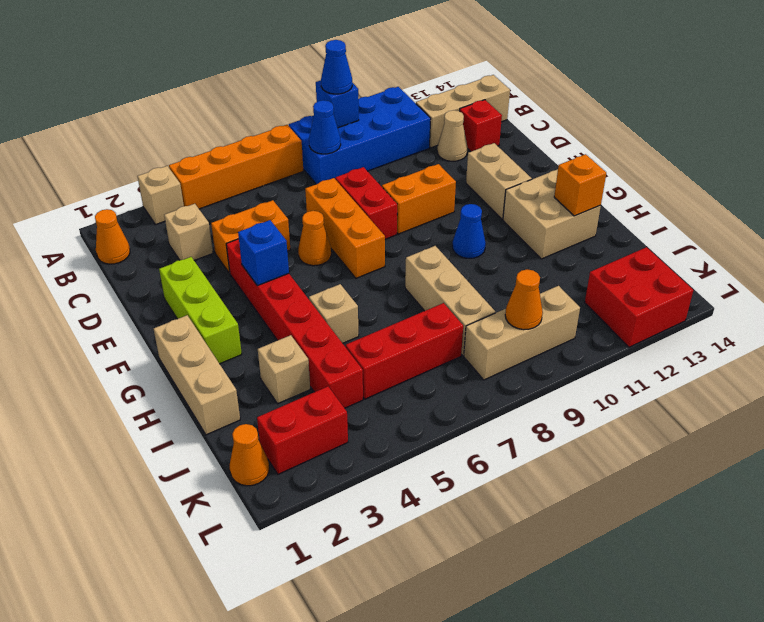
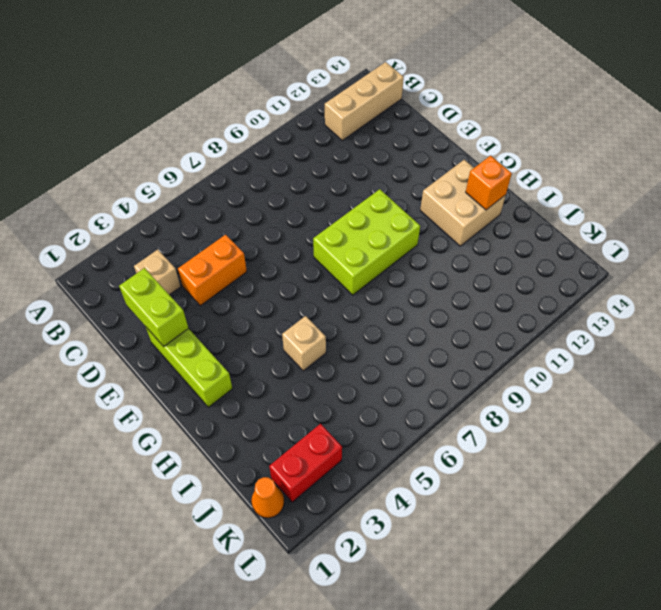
lime 1x2 brick [119,268,188,346] -> none
lime 2x3 brick [313,189,420,295] -> blue 1x1 cone [452,204,486,258]
none -> tan 1x1 brick [138,166,184,225]
none -> orange 1x4 brick [169,125,303,209]
none -> blue 2x4 brick [289,87,431,184]
none -> orange 1x1 cone [95,209,130,264]

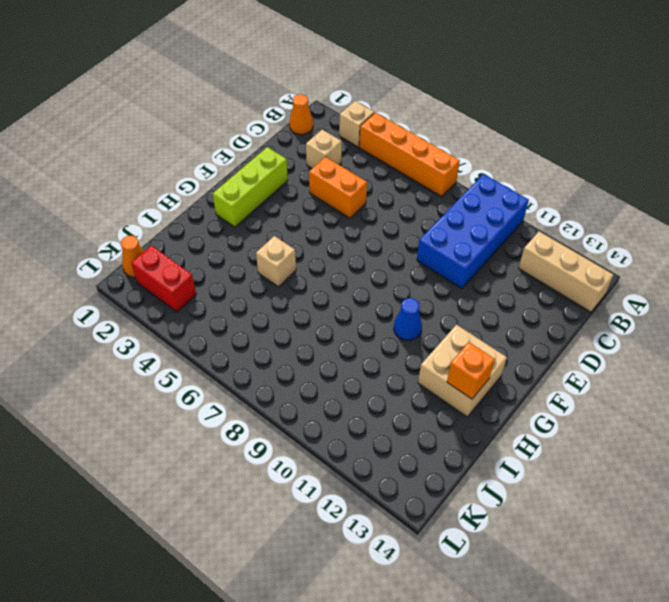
blue 2x4 brick [417,174,529,289] -> blue 2x4 brick turned to [289,87,431,184]
none -> tan 1x1 cone [437,110,468,161]
none -> red 1x1 brick [460,100,502,151]
none -> orange 1x3 brick [305,178,385,278]
none -> red 1x2 brick [335,167,397,239]

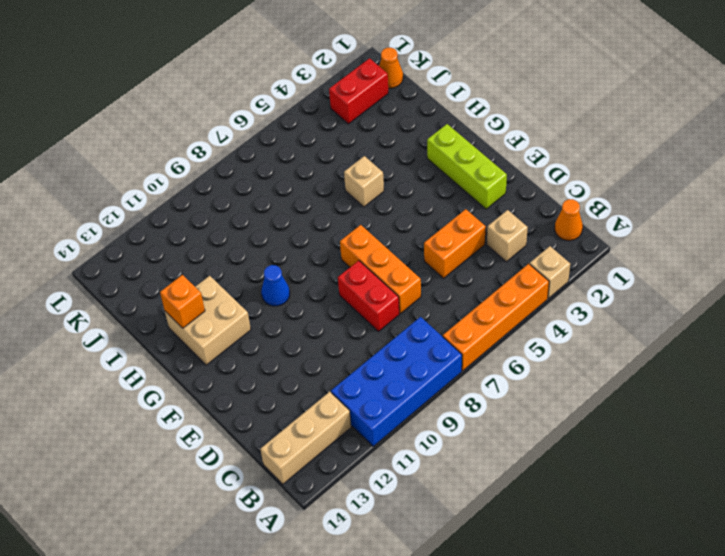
none -> tan 1x1 cone [437,110,468,161]
none -> red 1x1 brick [460,100,502,151]
none -> red 1x6 brick [226,239,363,408]
none -> orange 1x1 cone [298,211,331,266]

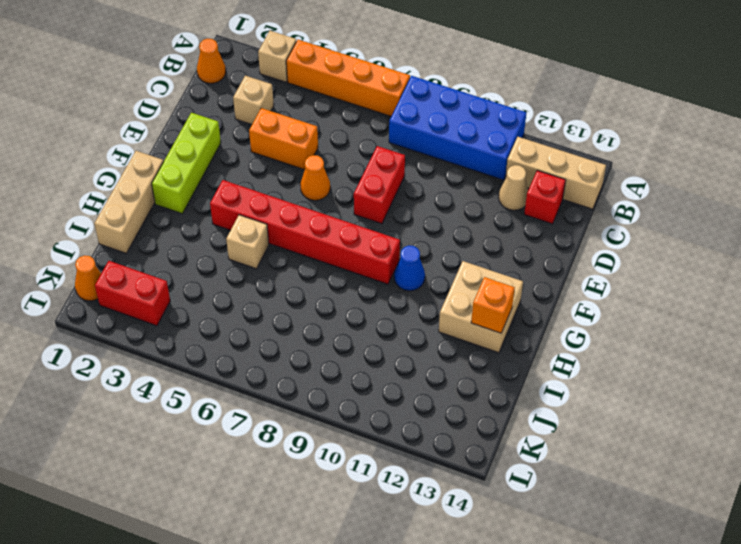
red 1x6 brick [210,180,400,284] -> red 1x6 brick turned to [226,239,363,408]
none -> orange 1x3 brick [305,178,385,278]
none -> orange 1x2 brick [382,164,456,234]
none -> tan 1x2 brick [466,143,532,219]
none -> tan 1x3 brick [405,246,495,356]

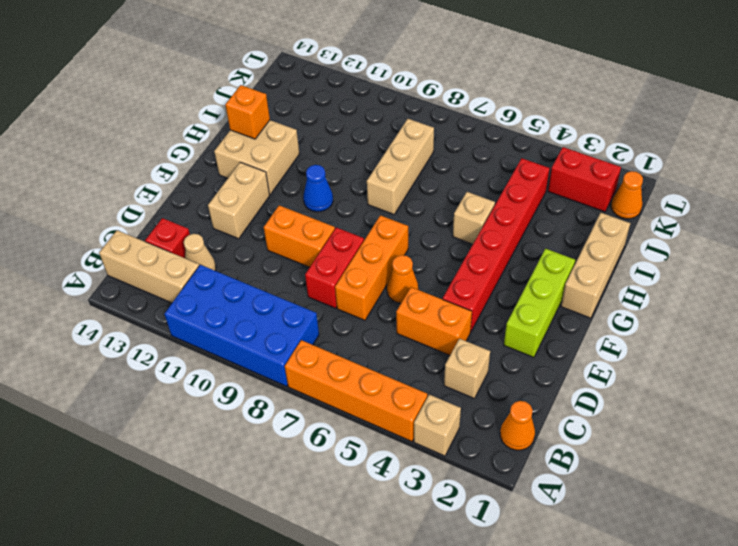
none -> tan 1x1 brick [258,335,310,404]
none -> red 1x3 brick [346,303,463,399]
none -> tan 1x3 brick [464,286,580,380]
none -> red 2x2 brick [585,247,693,347]

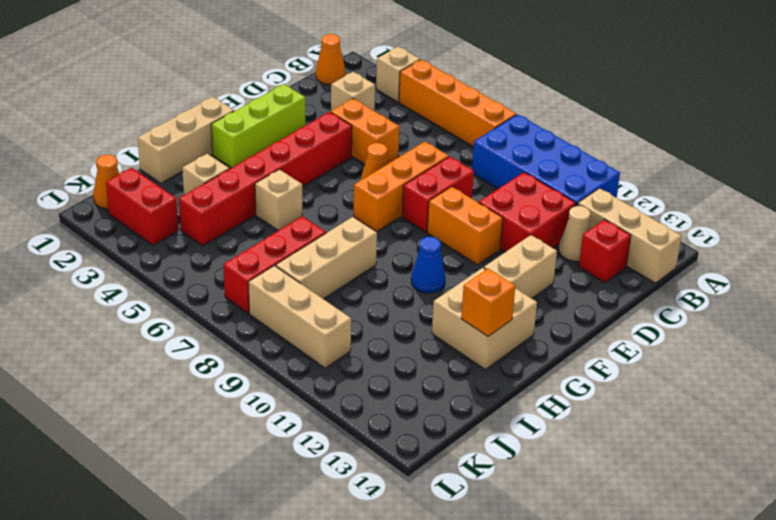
red 2x2 brick [479,172,576,252] -> red 2x2 brick moved to [585,247,693,347]
red 1x3 brick [223,216,326,313] -> red 1x3 brick turned to [346,303,463,399]
none -> blue 1x1 brick [316,80,359,128]
none -> blue 1x1 cone [309,100,341,154]
none -> blue 1x1 brick [238,220,289,286]
none -> orange 1x1 cone [505,269,543,330]

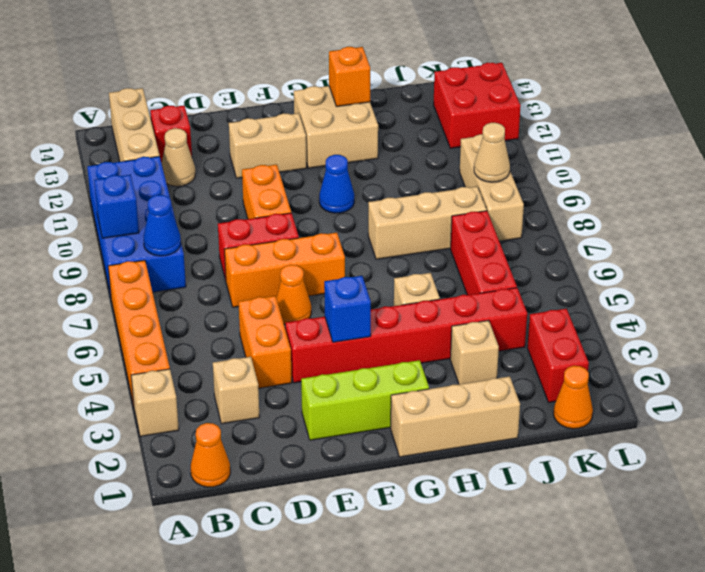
tan 1x1 cone [474,123,510,182] -> orange 1x1 cone [505,269,543,330]
none -> blue 1x1 cone [321,40,352,94]

